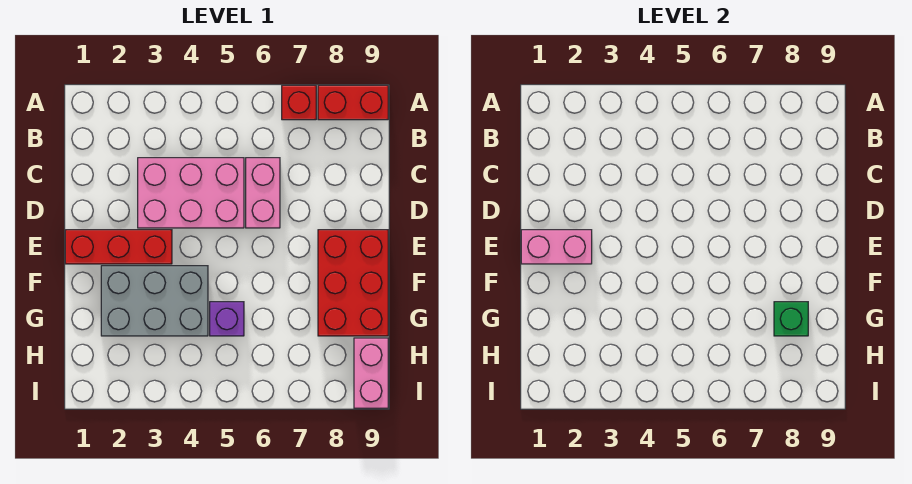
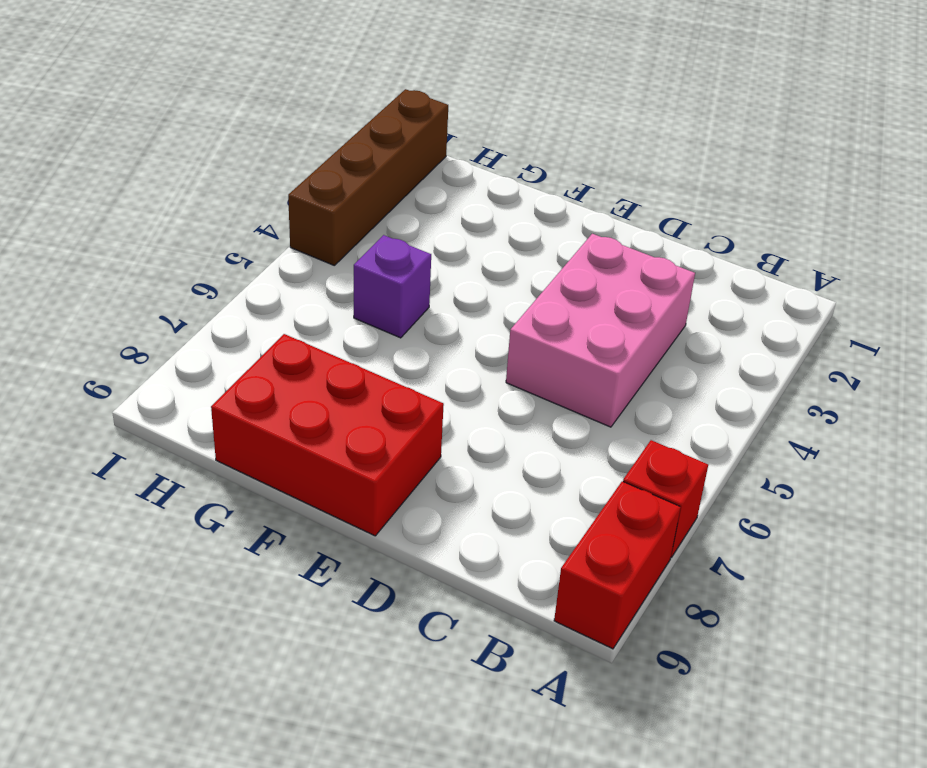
brown 1x4 brick [288,89,448,265] -> none
none -> pink 1x2 brick [246,158,280,228]
none -> red 1x3 brick [65,230,172,264]

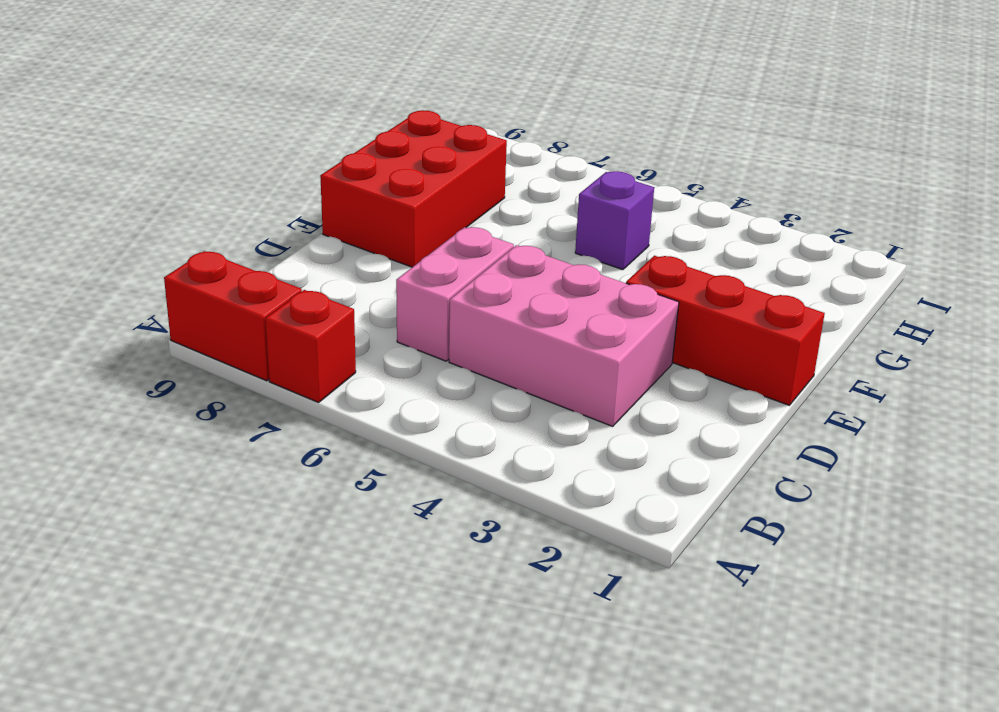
none -> grey 2x3 brick [101,266,208,336]
none -> pink 1x2 brick [354,338,388,408]

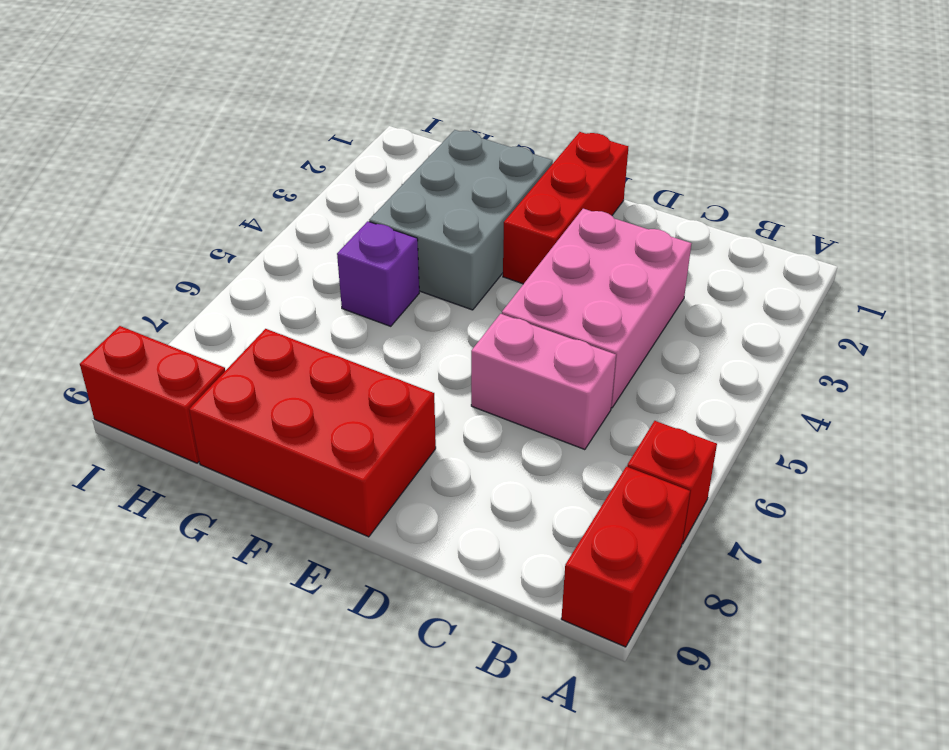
red 1x2 brick [80,326,225,463] -> pink 1x2 brick [354,338,388,408]
none -> pink 1x2 brick [521,230,592,264]
none -> green 1x1 brick [774,302,808,336]

